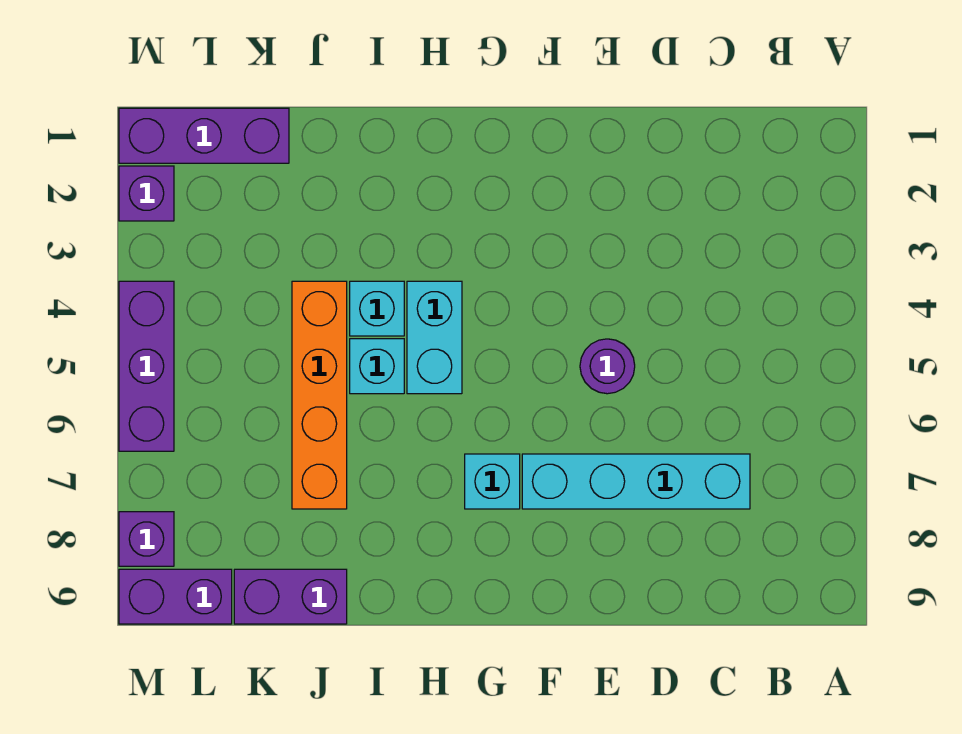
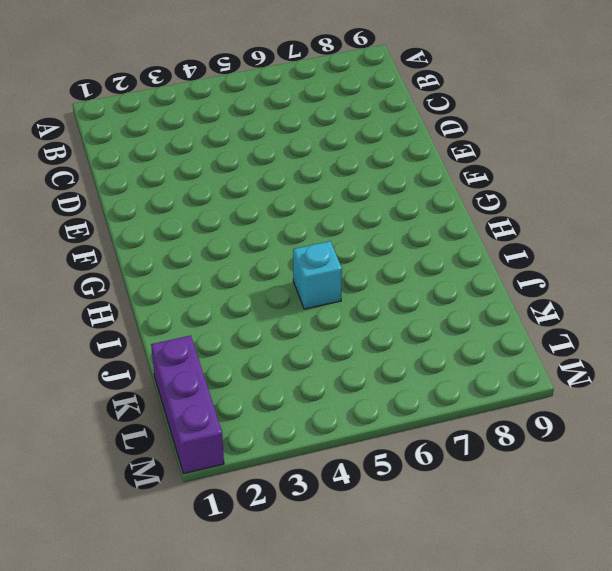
none -> cyan 1x4 brick [522,454,750,509]
none -> purple 1x1 round brick [580,339,635,394]
none -> cyan 1x1 brick [465,454,520,509]

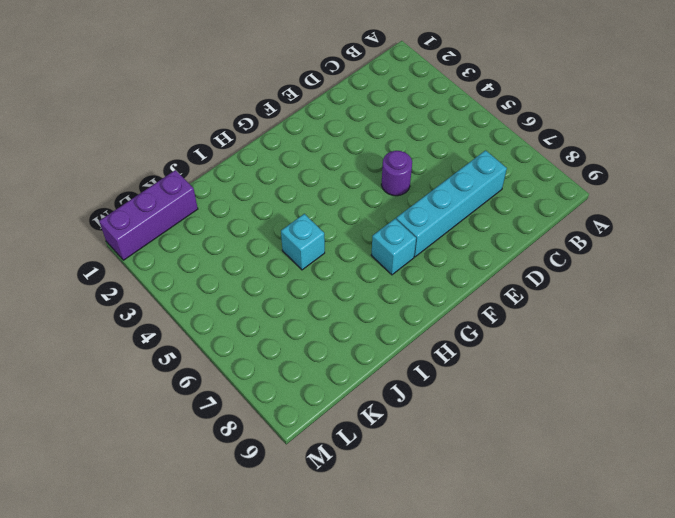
none -> cyan 1x2 brick [407,281,462,394]
none -> cyan 1x1 brick [350,281,404,336]
none -> orange 1x4 brick [292,281,347,509]

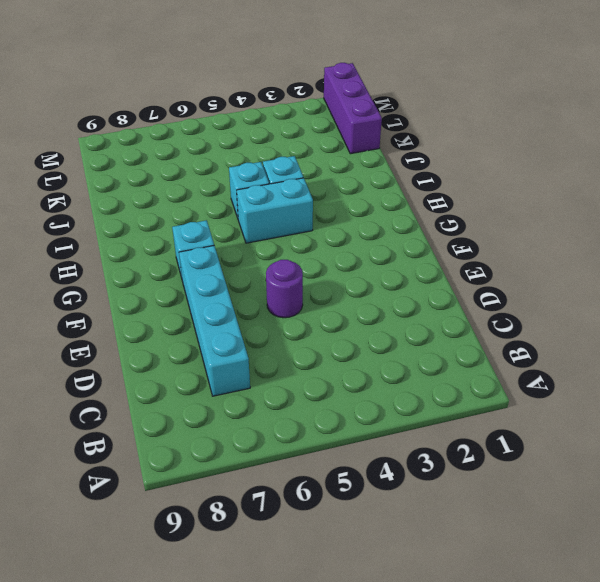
none -> orange 1x4 brick [292,281,347,509]
none -> purple 1x2 brick [234,569,347,624]
none -> purple 1x2 brick [119,569,232,624]

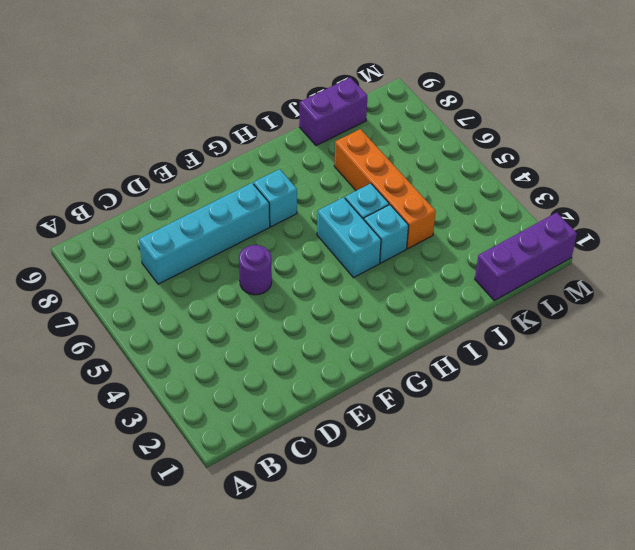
none -> purple 1x2 brick [119,569,232,624]
none -> purple 1x1 brick [119,166,174,221]
none -> purple 1x3 brick [119,281,174,451]

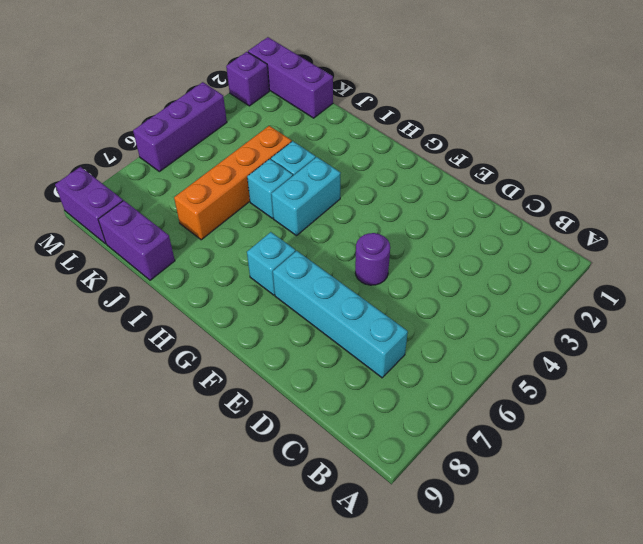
none -> purple 1x1 brick [119,512,174,566]

